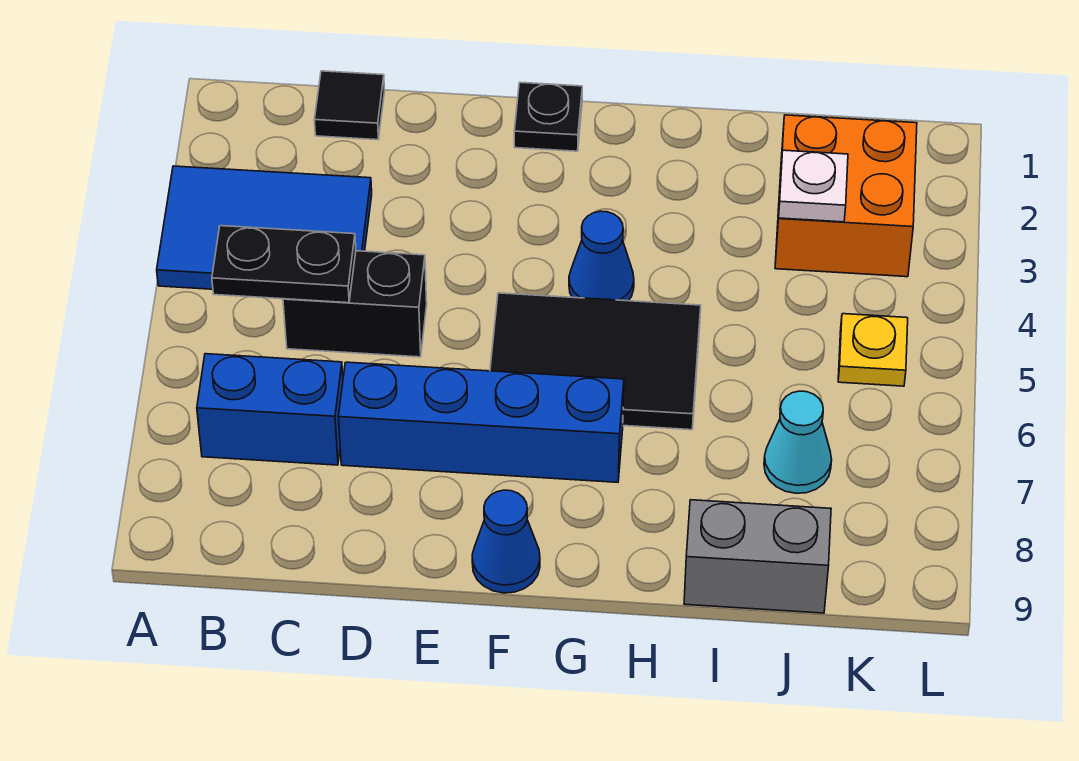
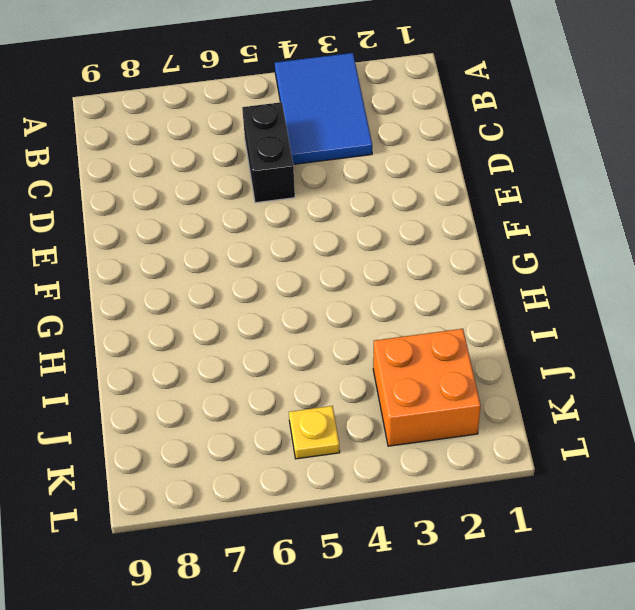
none -> blue 1x2 brick [197,354,343,465]
none -> black 1x1 tile [314,71,385,140]
none -> blue 1x4 brick [339,362,624,482]

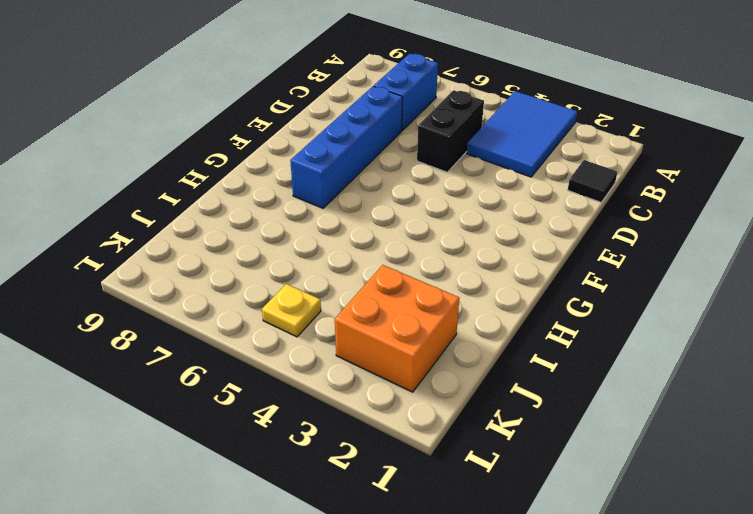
none -> black 1x1 plate [514,82,582,151]
none -> black 2x3 tile [490,293,701,430]
none -> blue 1x1 cone [472,490,540,593]

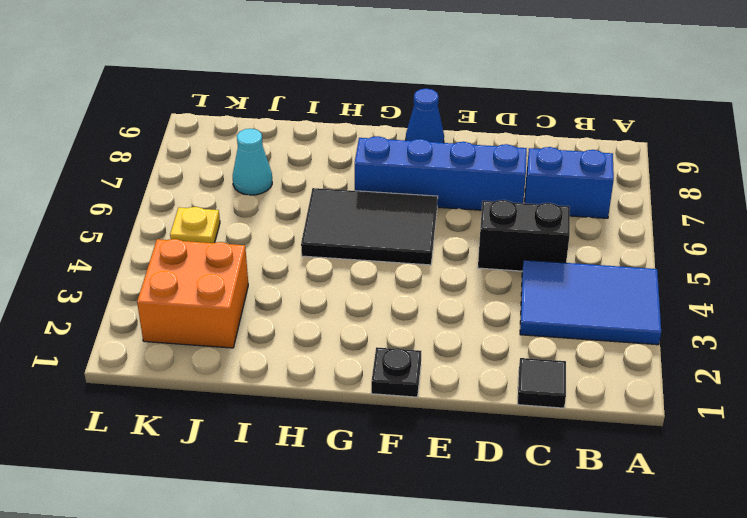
none -> blue 1x1 cone [569,211,634,301]
none -> grey 1x2 brick [684,500,831,613]
none -> black 1x2 plate [212,226,356,303]

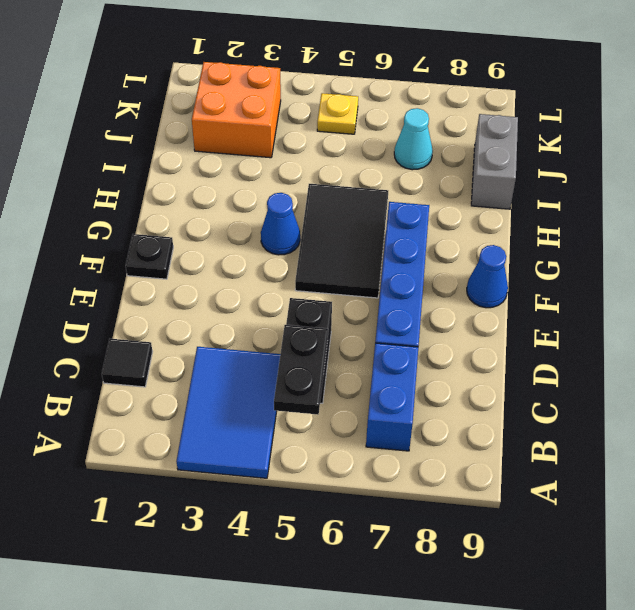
none -> white 1x1 plate [779,150,848,222]

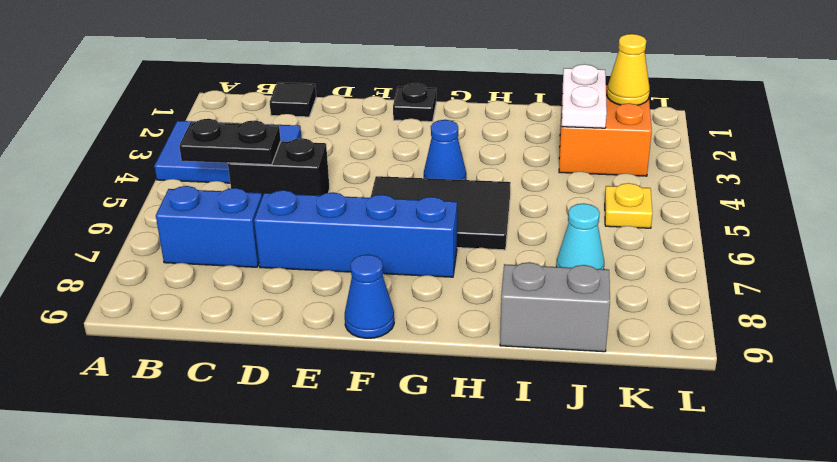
white 1x2 plate [562,64,607,128] -> white 1x1 plate [779,150,848,222]
yellow 1x1 cone [607,34,650,105] -> none

